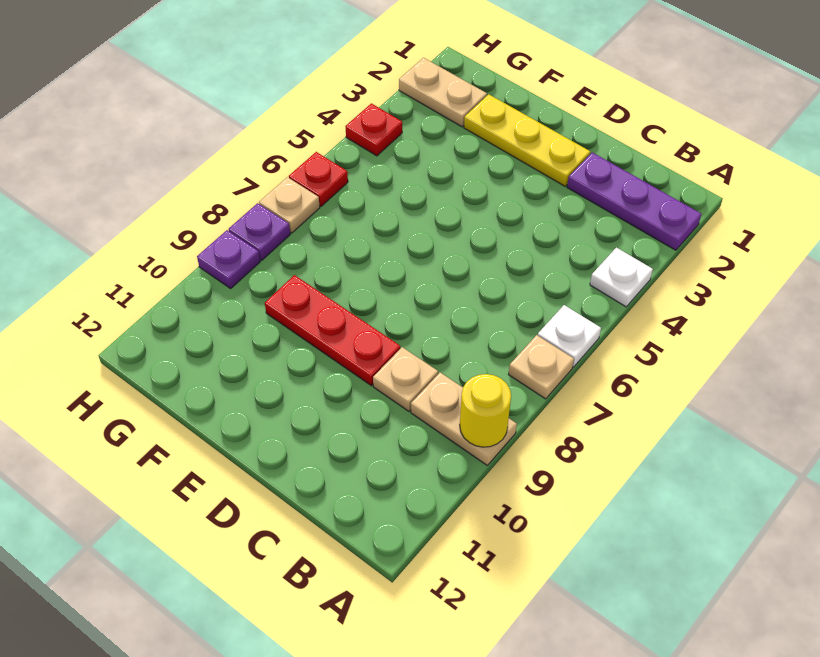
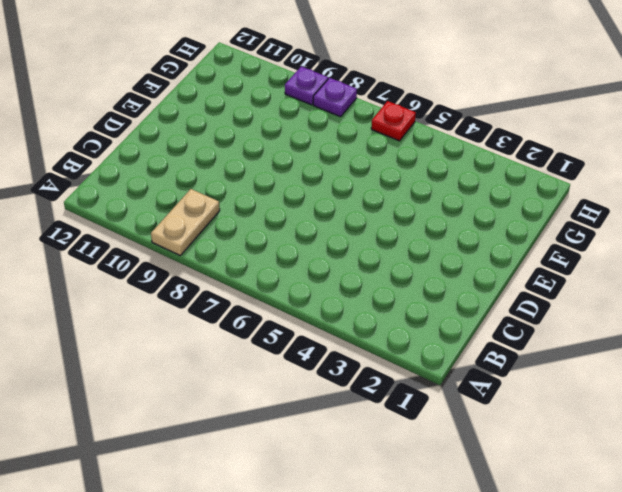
none -> purple 1x3 plate [567,152,701,250]
none -> white 1x1 plate [590,248,653,307]
none -> white 1x1 plate [538,305,601,367]

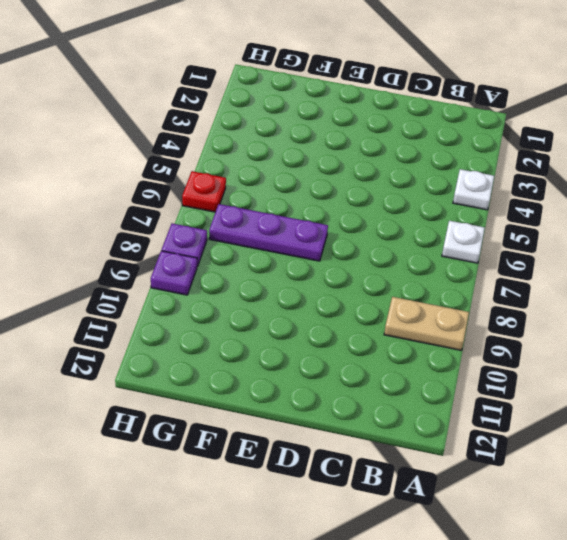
purple 1x3 plate [209,204,328,261] -> purple 1x3 plate moved to [567,152,701,250]
none -> tan 1x1 plate [509,335,574,399]
none -> tan 1x1 plate [373,347,438,411]
none -> yellow 1x3 plate [464,94,590,186]

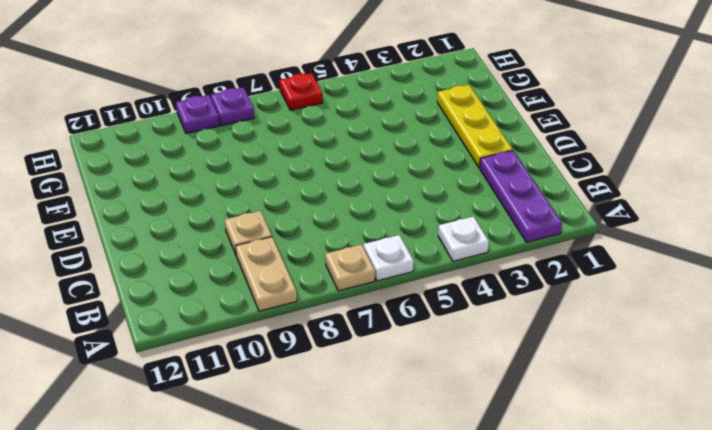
none -> red 1x3 plate [265,275,400,386]
none -> tan 1x2 plate [399,58,487,127]
none -> red 1x1 plate [345,103,402,156]

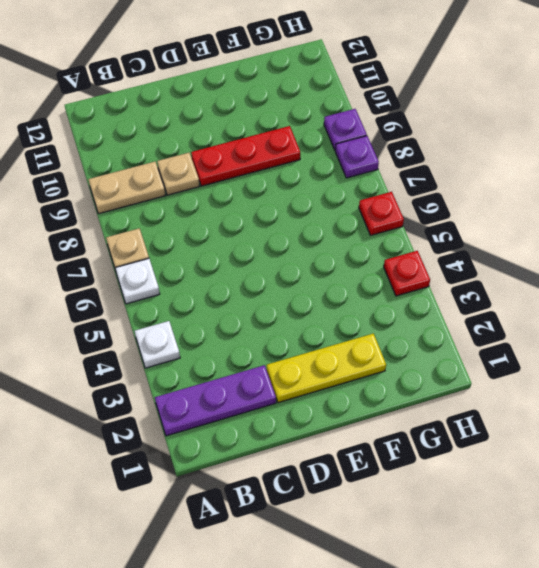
none -> tan 1x2 plate [399,58,487,127]
none -> tan 1x1 plate [259,177,320,233]
none -> yellow 1x1 round brick [460,374,511,447]

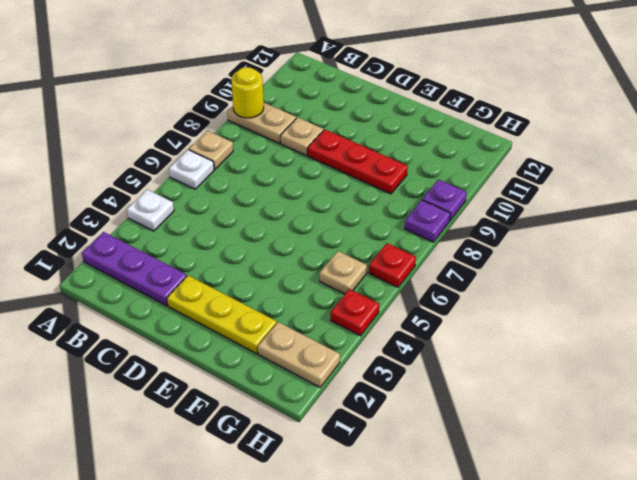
tan 1x1 plate [320,251,367,294] -> tan 1x1 plate moved to [259,177,320,233]

